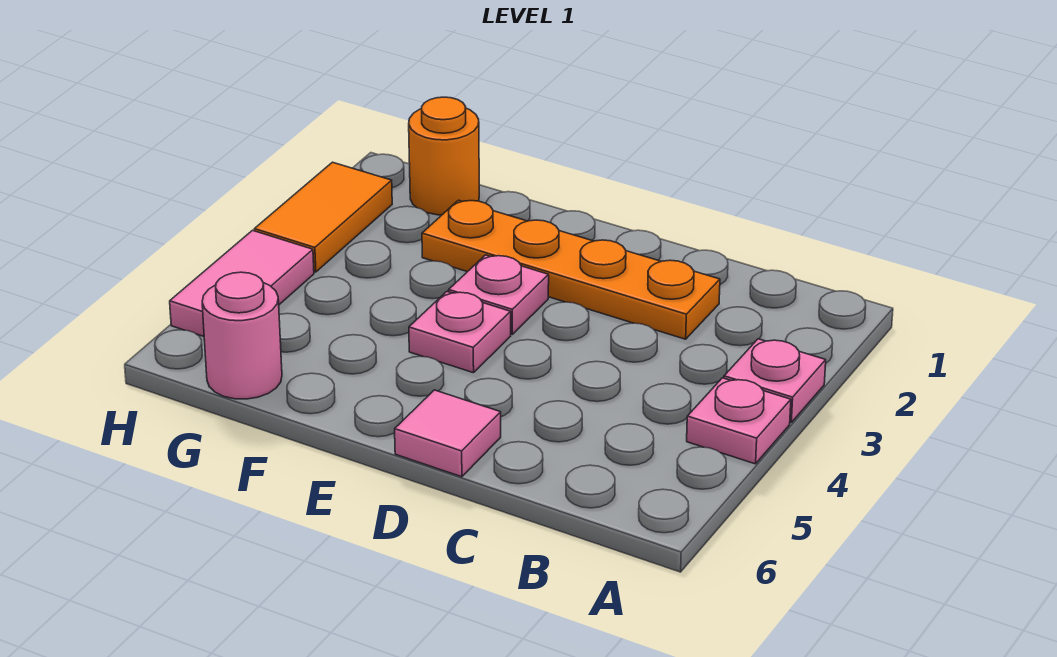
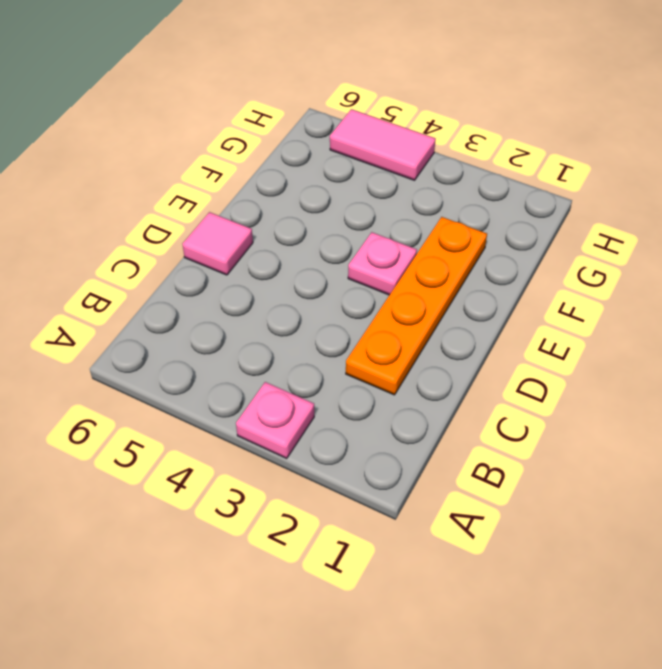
none -> pink 1x1 plate [687,378,791,464]
none -> pink 1x1 plate [409,292,511,373]

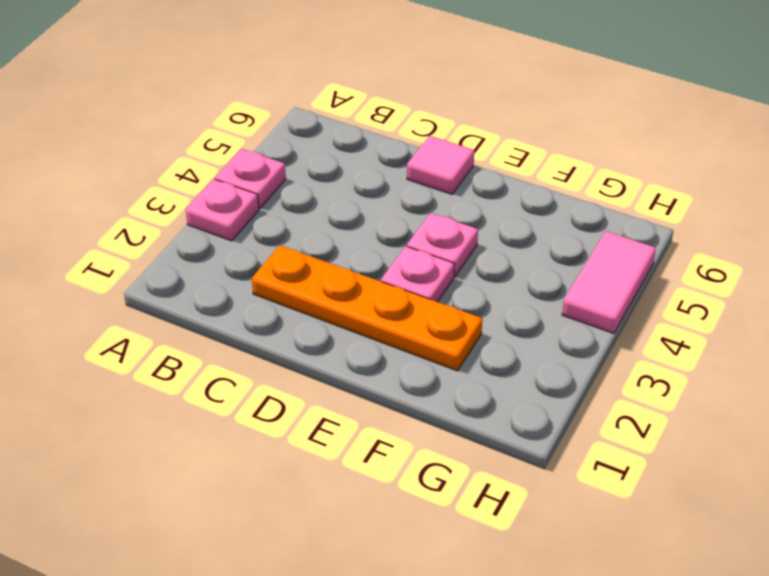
none -> orange 1x1 round brick [409,97,479,215]
none -> pink 1x1 round brick [202,272,282,399]

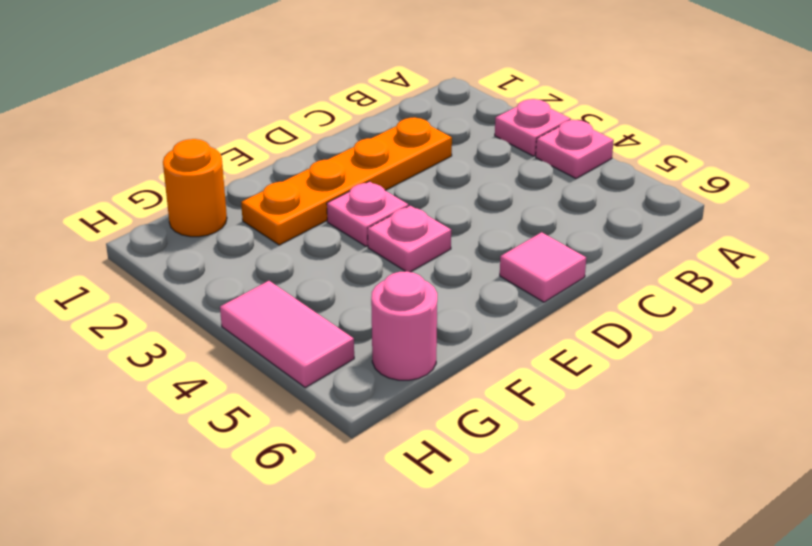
none -> orange 1x2 tile [254,162,392,272]

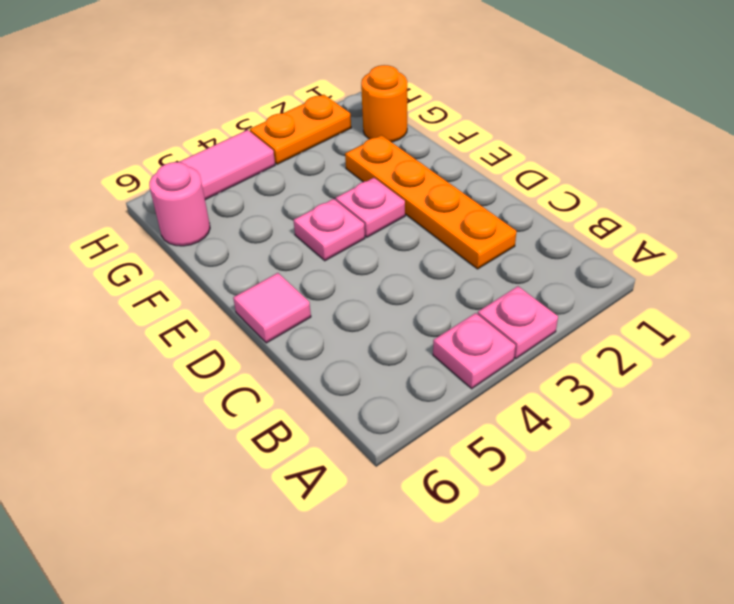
orange 1x2 plate [250,94,351,164] -> orange 1x2 tile [254,162,392,272]

